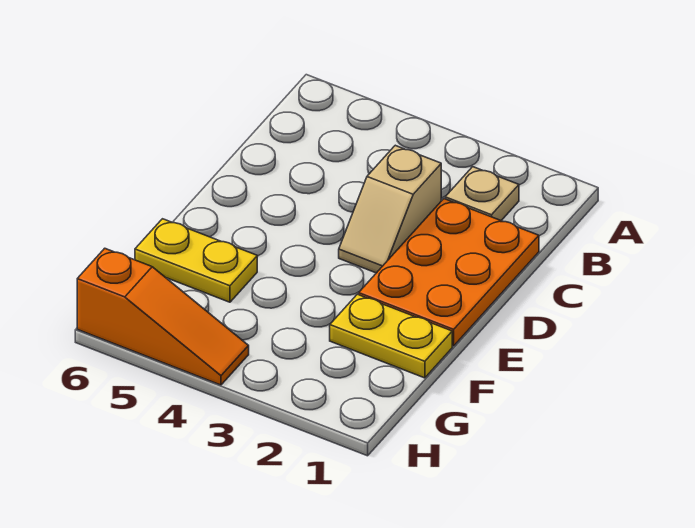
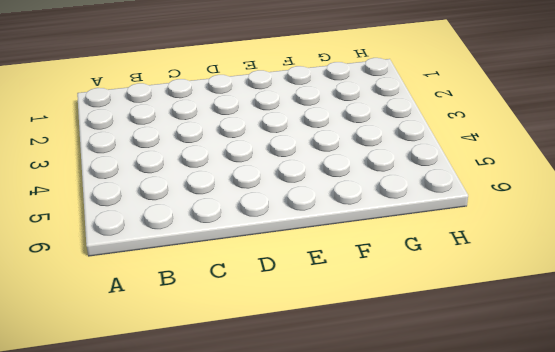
none -> tan 1x1 plate [445,167,519,221]
none -> orange 2x3 plate [359,199,539,346]

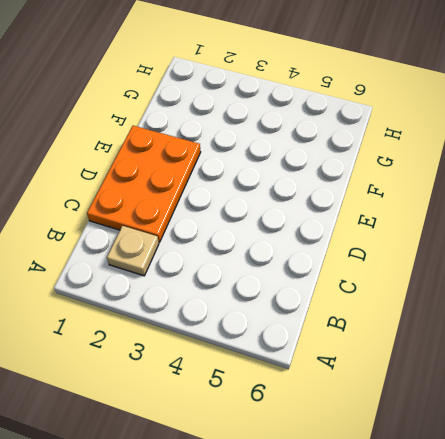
none -> tan 1x2 slope [339,145,441,273]
none -> yellow 1x2 plate [330,294,452,378]

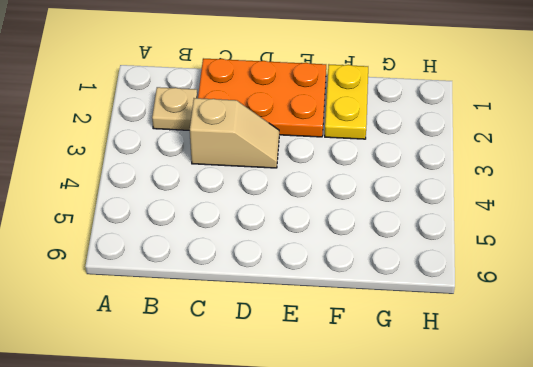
none -> yellow 1x2 plate [135,219,257,302]
none -> orange 1x3 slope [77,248,249,385]

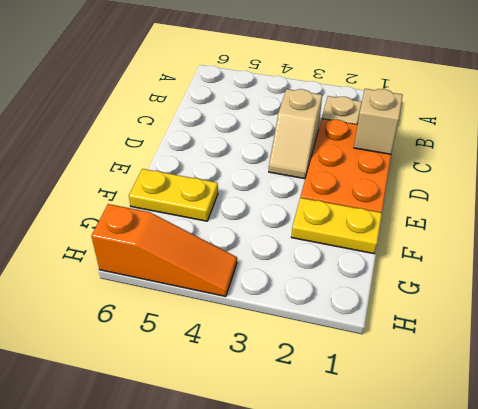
tan 1x1 brick [354,89,403,154] -> none

